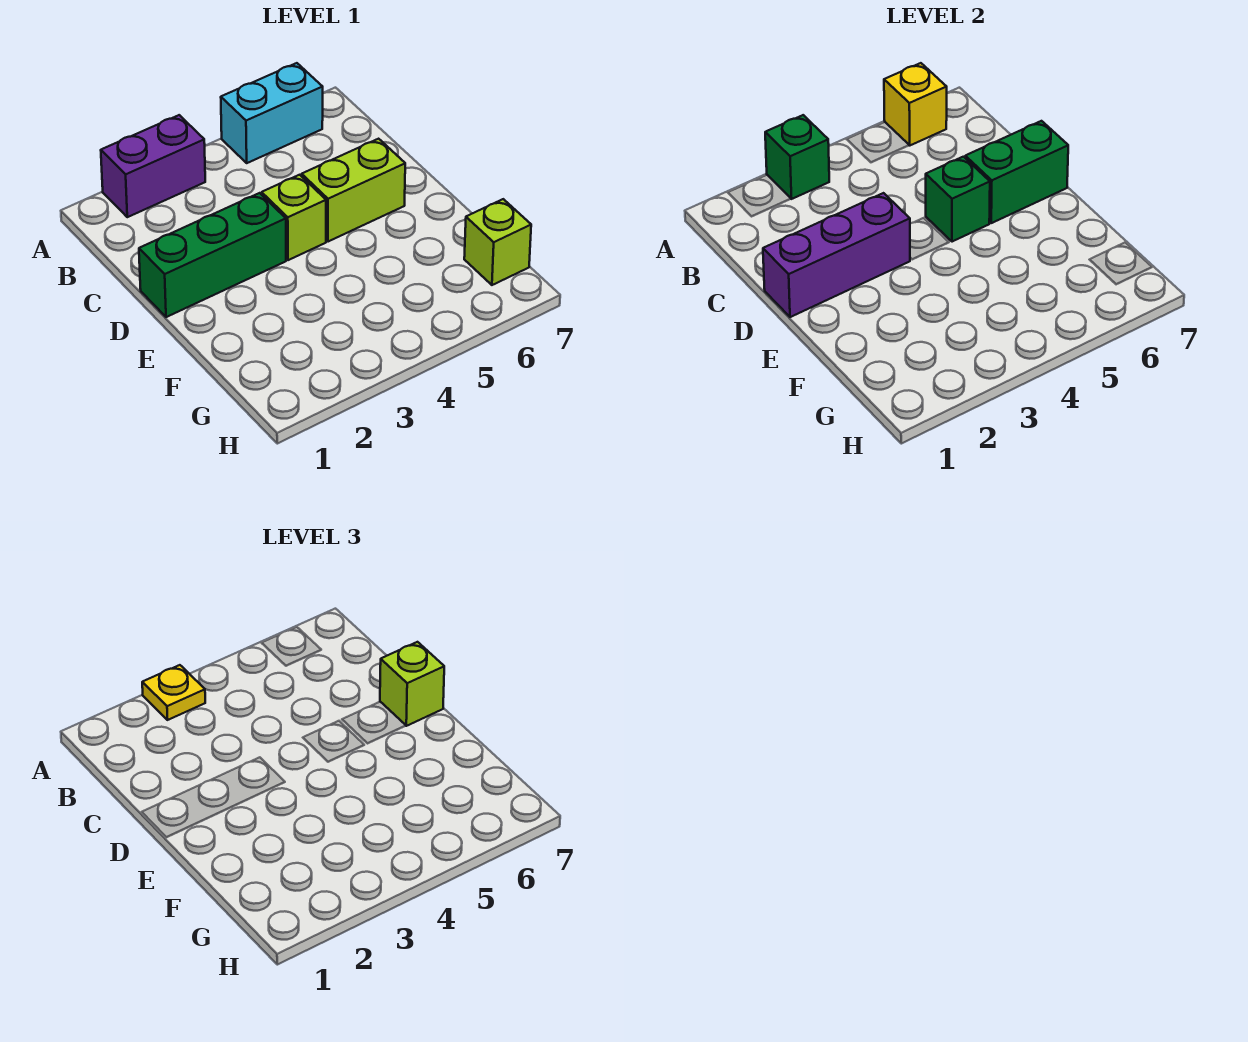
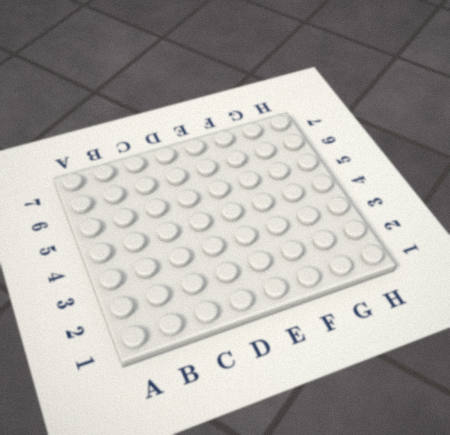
none -> purple 1x2 brick [101,115,205,217]
none -> cyan 1x2 brick [221,63,323,163]
none -> green 1x3 brick [139,193,286,317]

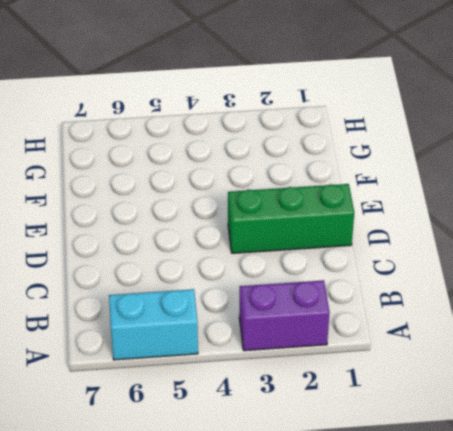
none -> lime 1x1 brick [262,175,326,260]
none -> lime 1x2 brick [302,139,405,242]
none -> lime 1x1 brick [464,199,531,285]

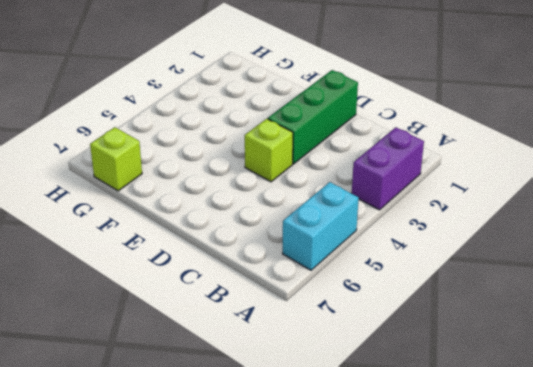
none -> lime 1x2 brick [302,139,405,242]
none -> green 1x1 brick [765,115,829,199]
none -> yellow 1x1 brick [884,63,947,145]

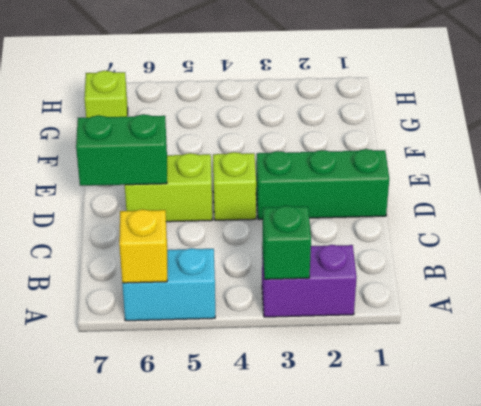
none -> purple 1x3 brick [763,193,910,317]
none -> green 1x1 brick [926,157,990,242]
none -> yellow 1x1 plate [142,665,205,720]

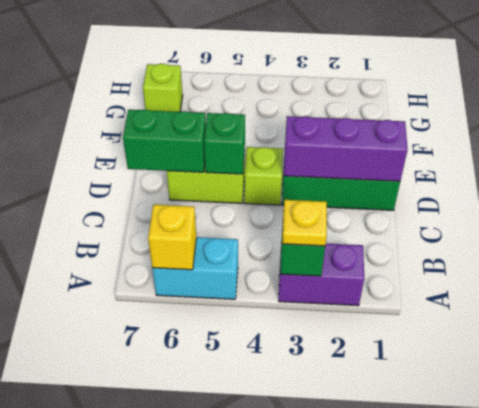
none -> lime 1x1 brick [380,642,444,726]

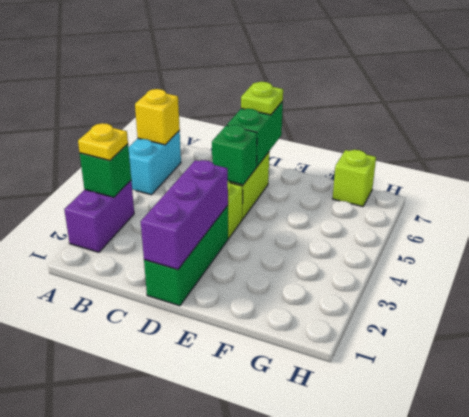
lime 1x1 plate [241,82,283,115] -> lime 1x1 brick [380,642,444,726]

